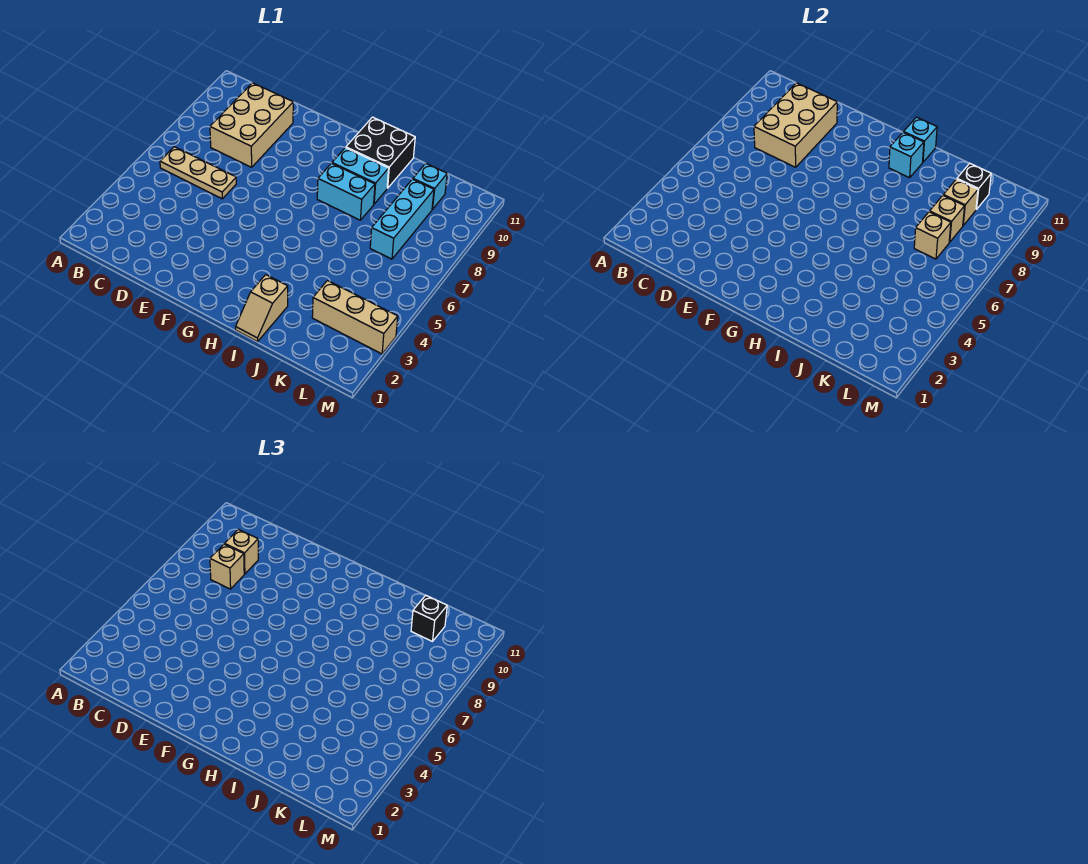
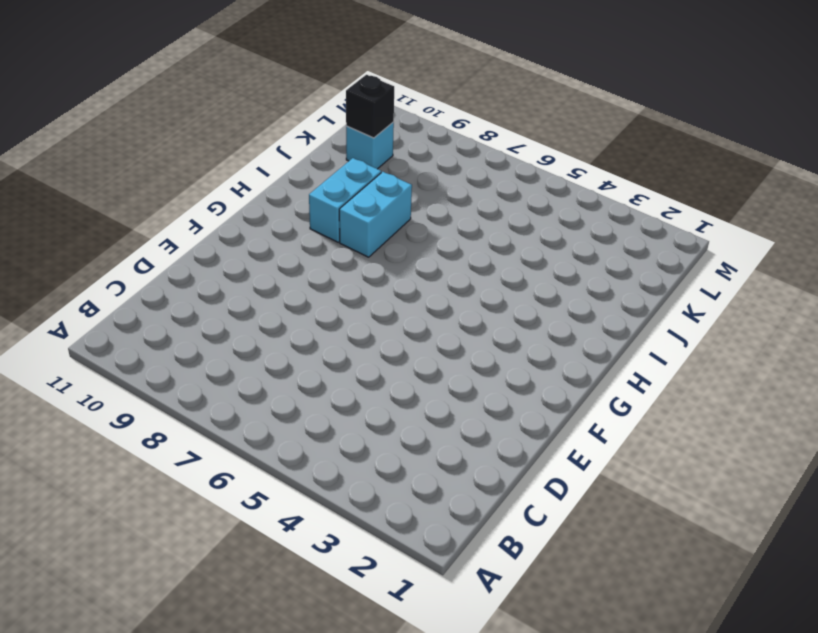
none -> tan 1x3 plate [160,147,236,199]
none -> tan 2x3 brick [210,83,293,167]
none -> black 2x2 brick [346,117,415,188]

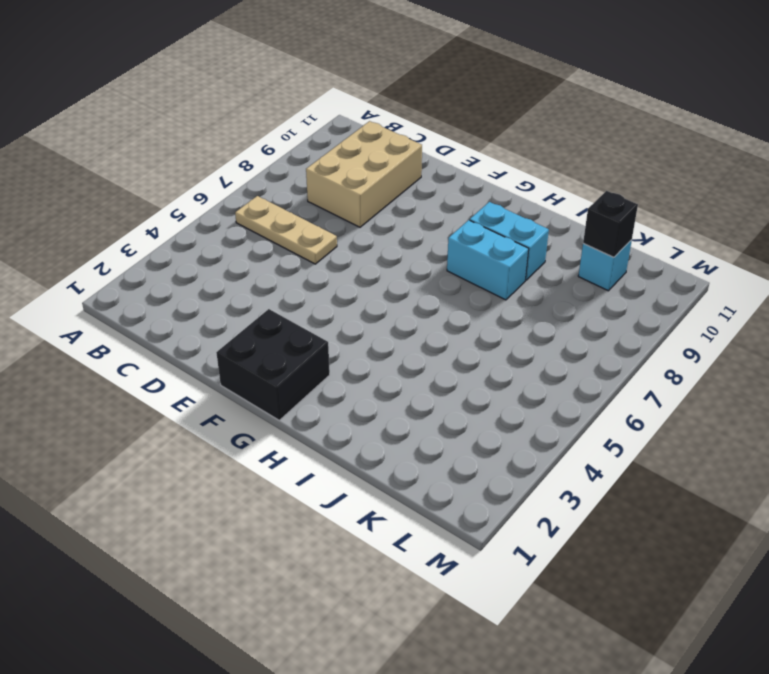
black 2x2 brick [216,309,330,420] -> black 2x2 brick moved to [346,117,415,188]
none -> tan 1x2 slope [236,275,288,342]
none -> tan 1x3 brick [312,281,398,354]
none -> cyan 1x3 brick [370,179,434,259]

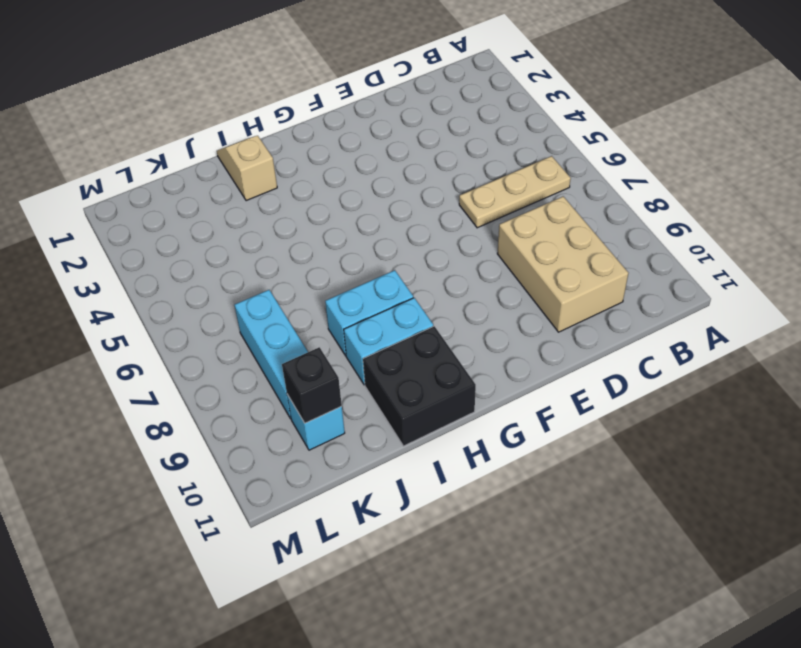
none -> tan 1x3 brick [312,281,398,354]
none -> tan 2x3 brick [754,83,837,167]
none -> cyan 1x1 brick [889,132,924,178]

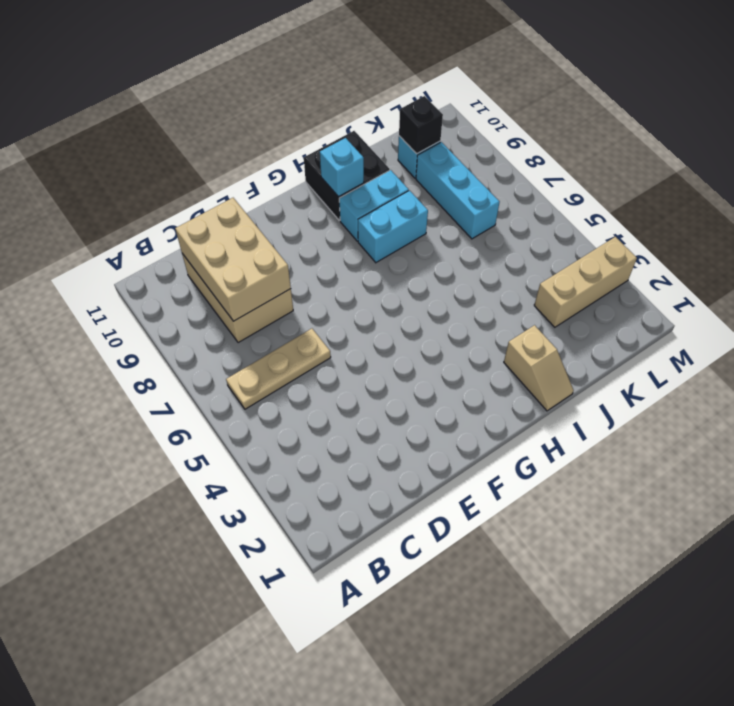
none -> cyan 1x1 brick [904,117,937,162]
none -> tan 1x1 brick [914,212,951,259]
none -> tan 1x1 brick [930,196,965,242]

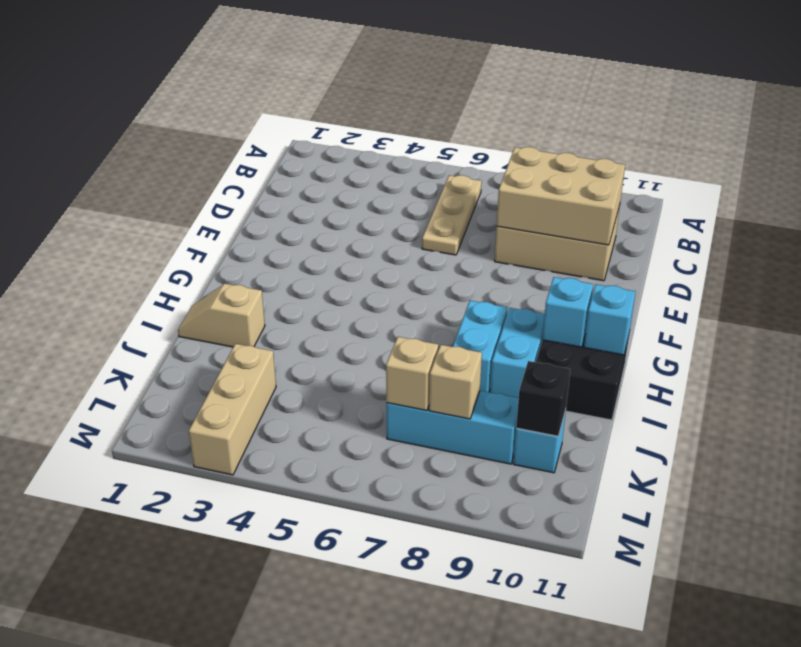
none -> tan 1x1 brick [943,179,978,226]
none -> tan 1x1 brick [210,544,244,589]
none -> tan 1x1 brick [225,529,258,574]

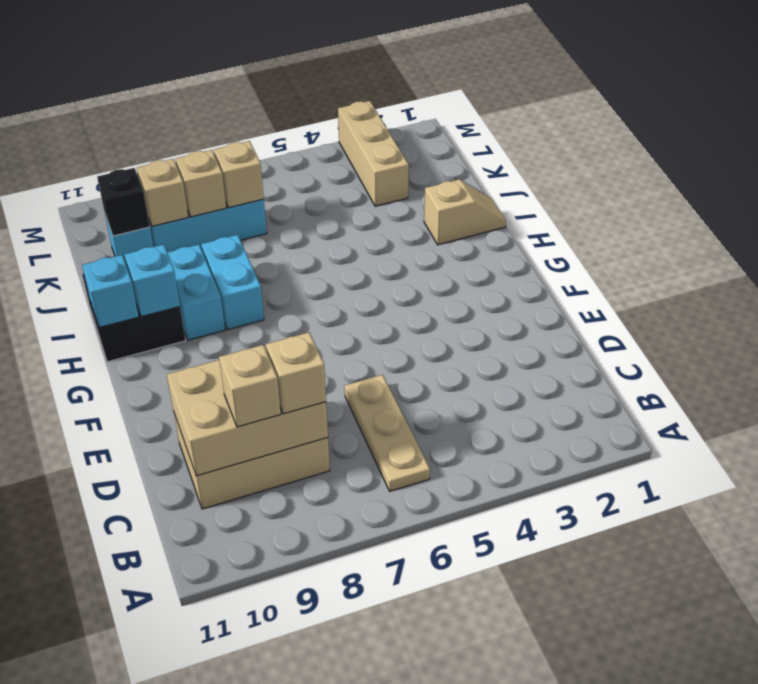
none -> black 1x1 brick [411,595,447,641]

